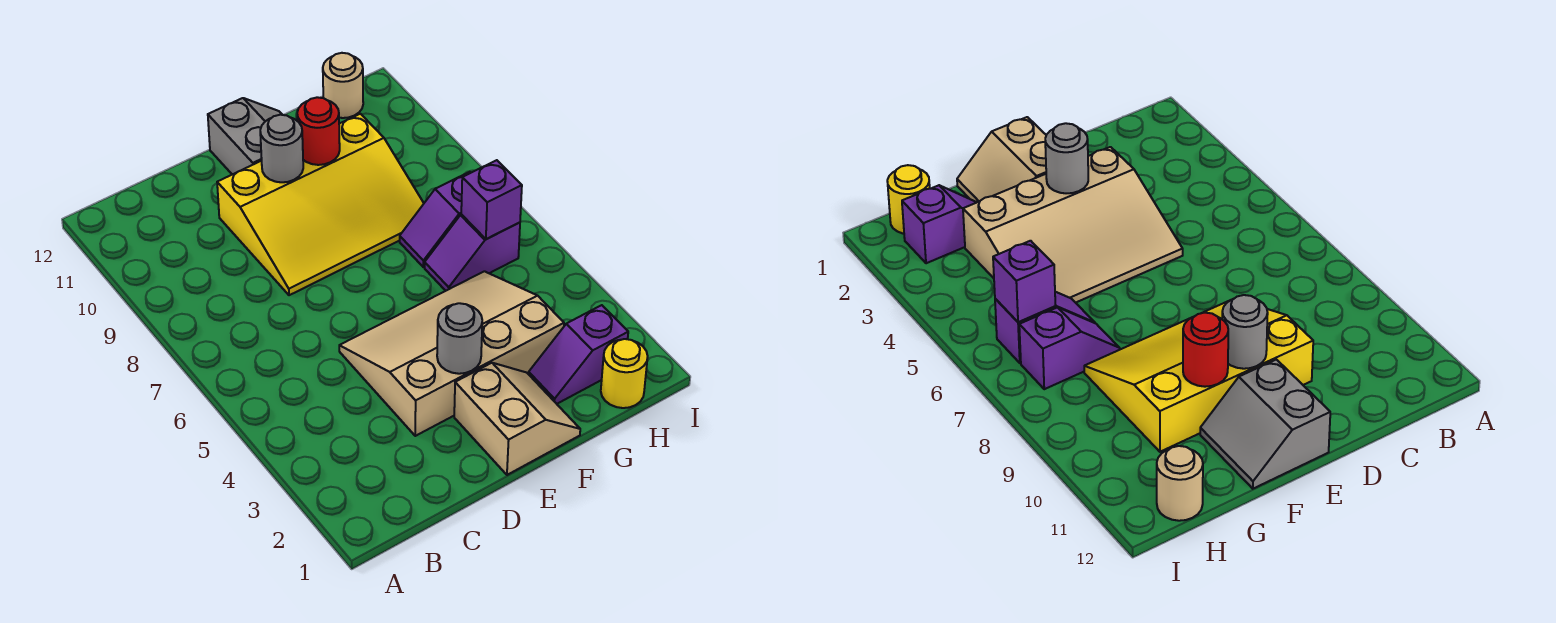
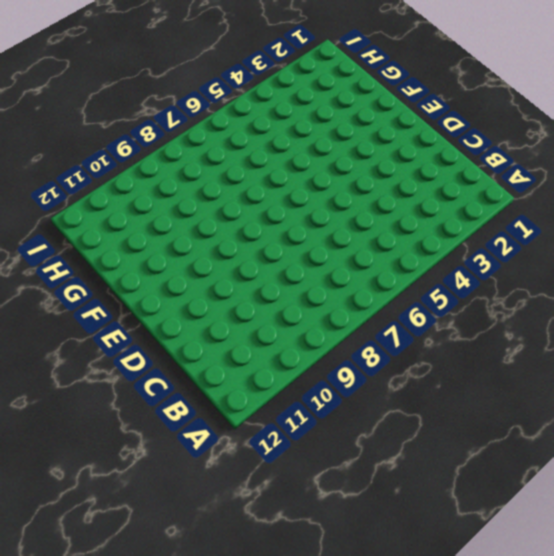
none -> tan 3x4 slope [339,271,564,436]
none -> yellow 3x4 slope [217,114,424,295]
none -> tan 2x2 slope [454,363,580,475]

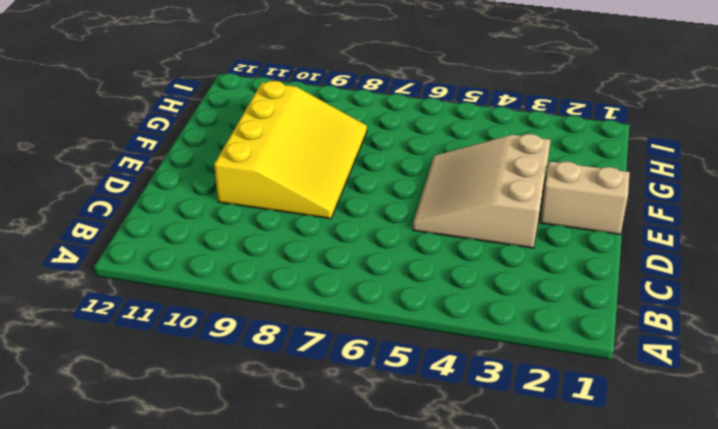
tan 3x3 slope [413,134,551,248] -> tan 3x4 slope [339,271,564,436]
none -> grey 2x2 slope [208,98,282,174]
none -> purple 1x2 slope [529,305,628,404]
none -> purple 1x2 slope [425,214,520,291]

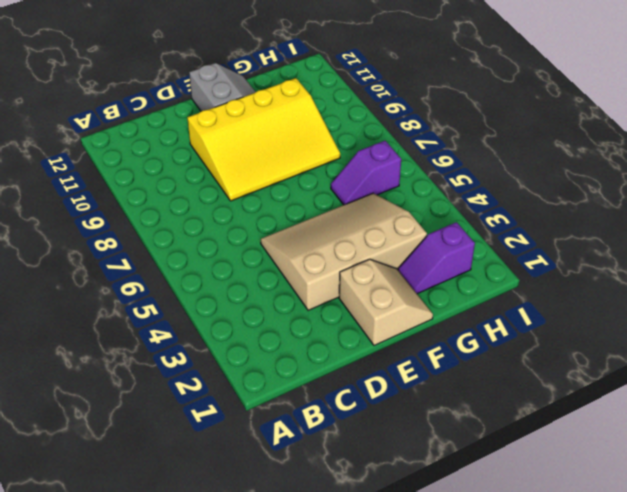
none -> purple 1x2 slope [400,172,471,267]
none -> yellow 1x1 round brick [601,339,648,408]
none -> tan 1x1 round brick [323,53,363,118]

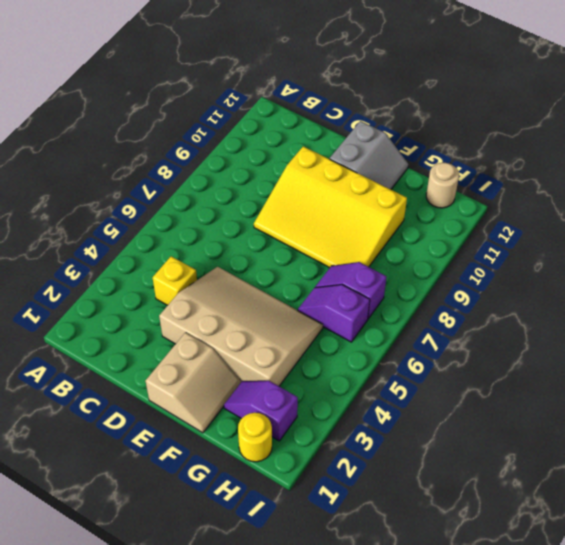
yellow 1x1 brick [153,256,197,305] -> none
none -> grey 1x1 round brick [437,303,482,374]
none -> grey 1x1 round brick [260,115,303,182]
none -> red 1x1 round brick [297,97,340,165]

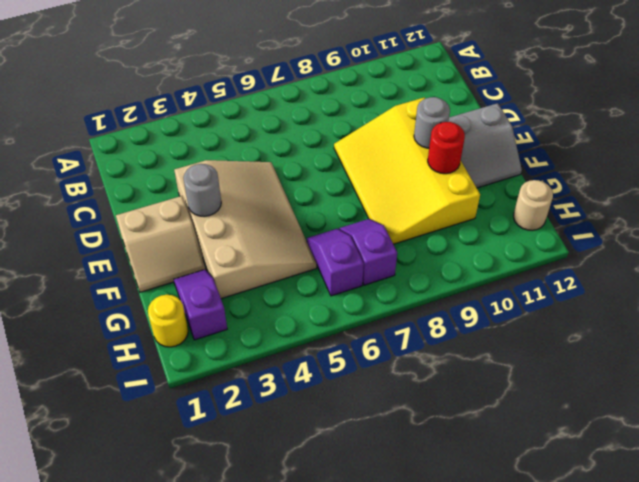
none -> purple 1x1 brick [461,160,522,239]

